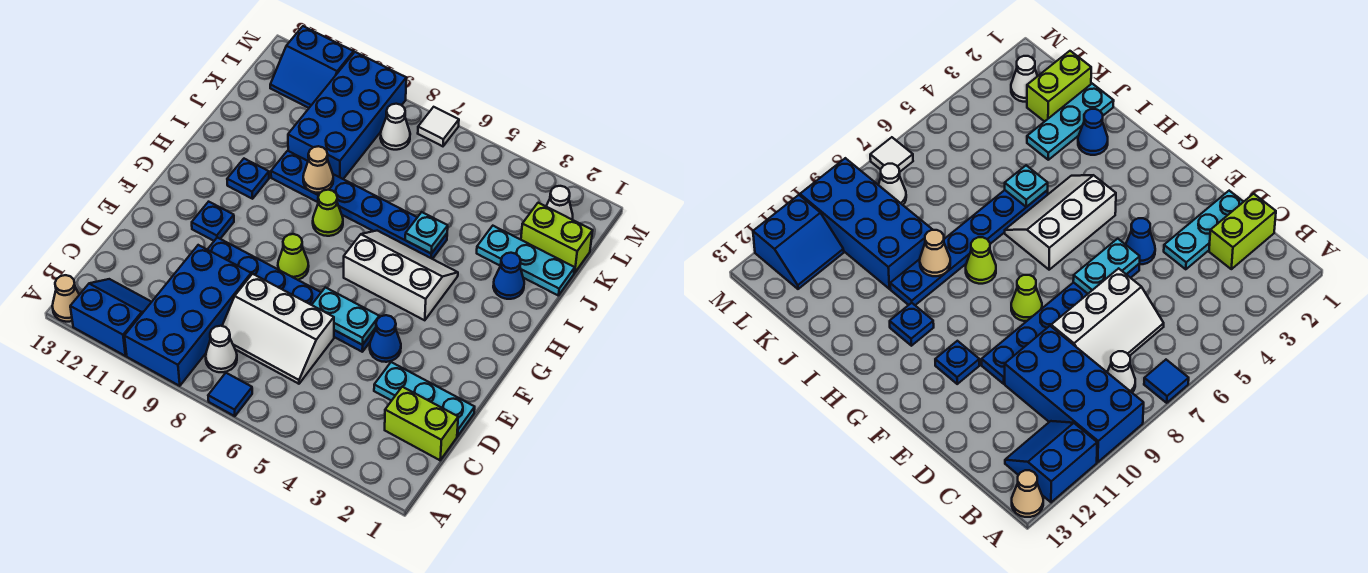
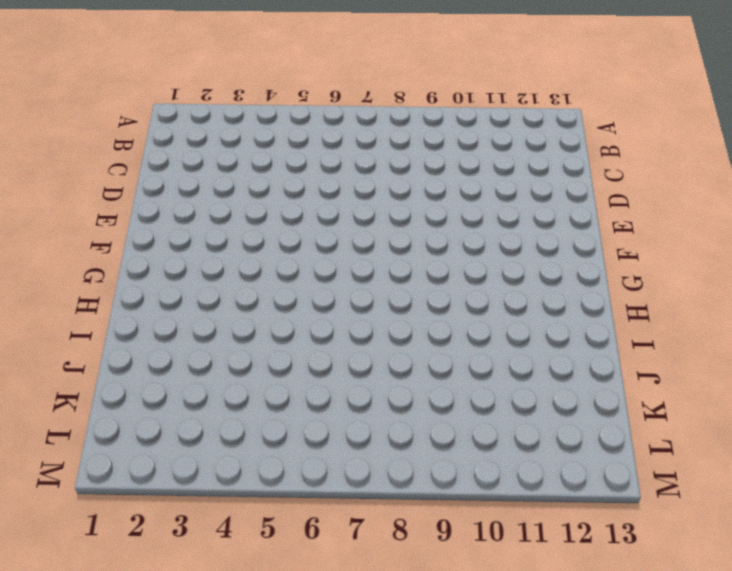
none -> blue 1x1 tile [208,373,252,416]
none -> blue 2x4 brick [125,245,251,386]
none -> blue 2x2 slope [70,279,151,356]

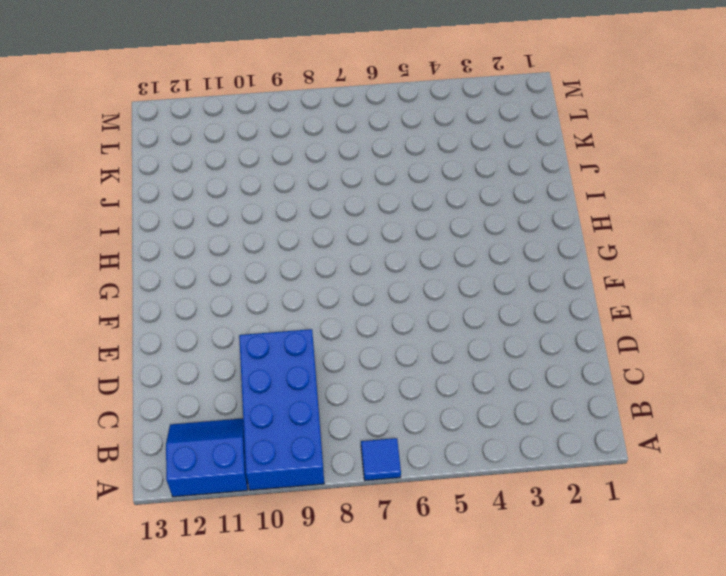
none -> tan 1x1 cone [52,275,79,322]
none -> white 1x1 cone [206,326,237,372]
none -> lime 1x2 brick [385,387,458,460]

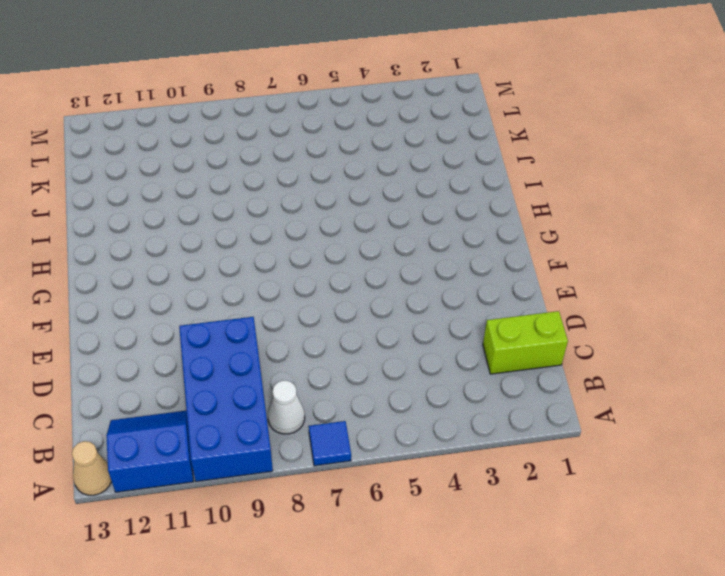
none -> white 2x3 slope [222,274,334,384]
none -> cyan 1x3 plate [374,362,475,436]
none -> blue 1x1 cone [370,315,401,362]

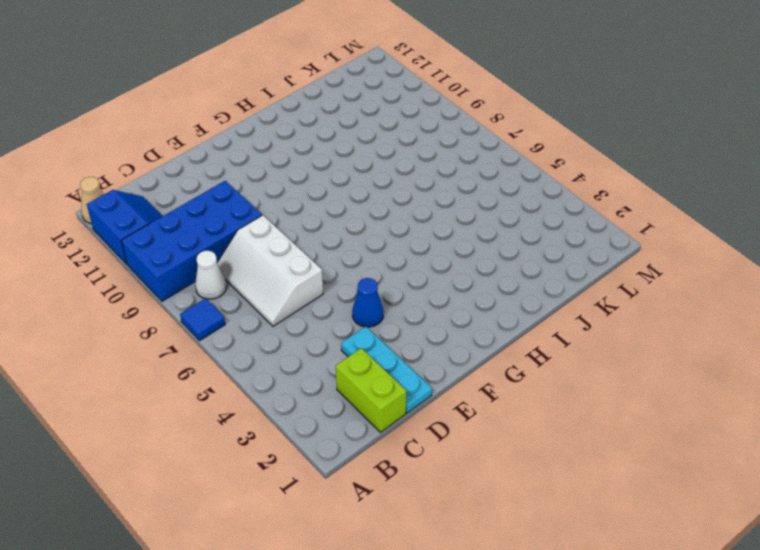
none -> blue 1x6 plate [207,237,376,352]
none -> lime 1x1 cone [278,234,309,280]
none -> blue 1x1 plate [192,202,234,241]

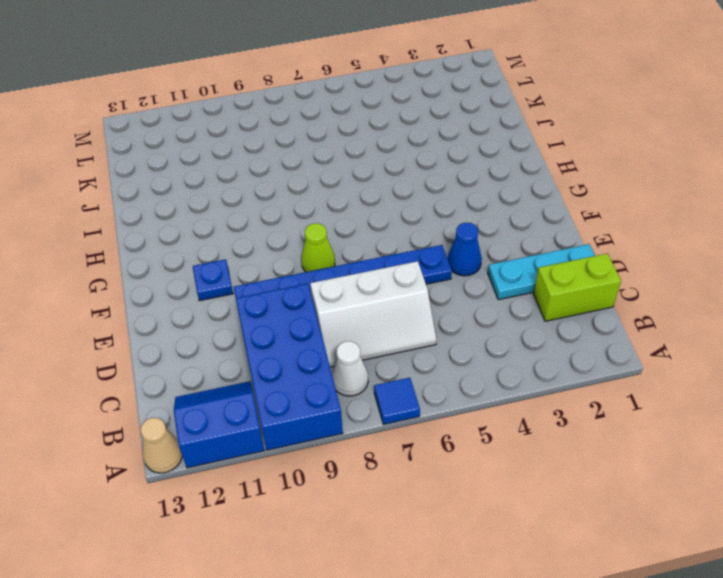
none -> white 2x3 slope [344,231,458,320]
none -> lime 1x1 cone [313,190,343,236]
none -> blue 1x1 plate [227,159,269,199]

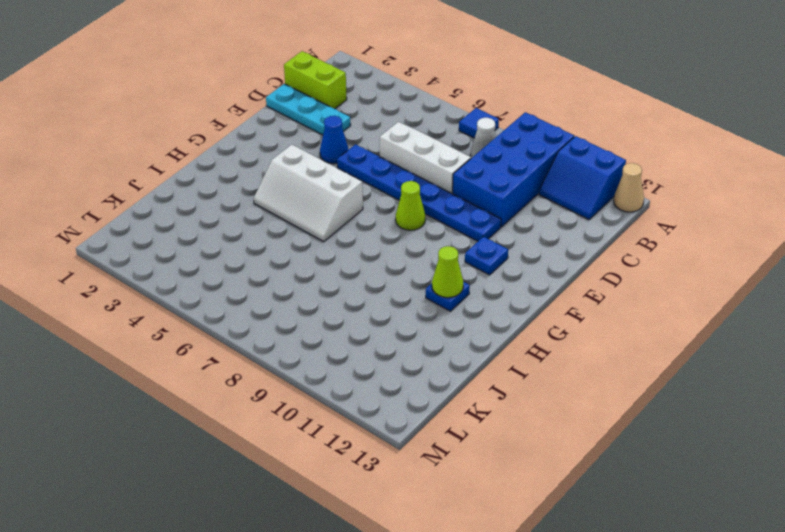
lime 1x1 cone [432,246,463,298] -> lime 1x1 cone moved to [313,190,343,236]
none -> blue 1x1 cone [493,253,524,299]
none -> blue 1x6 plate [271,151,447,259]
none -> cyan 1x3 plate [477,226,575,296]

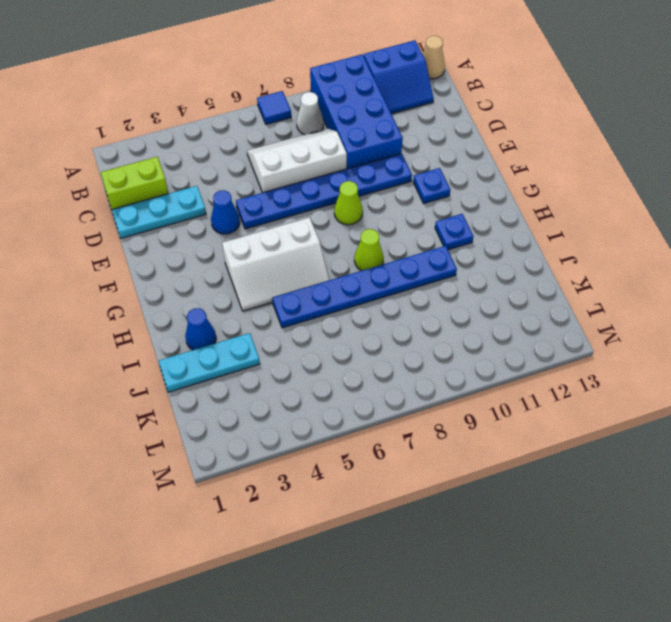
none -> blue 2x4 brick [288,52,406,179]
none -> lime 1x2 brick [521,203,593,273]
none -> white 1x1 cone [546,186,573,219]

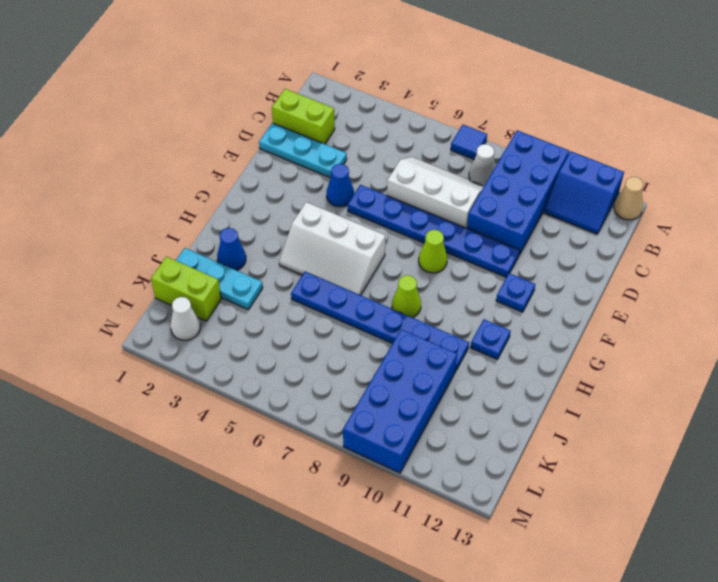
none -> white 1x1 cone [380,104,410,150]
none -> blue 2x2 slope [270,26,354,108]
none -> white 1x1 tile [418,107,459,146]

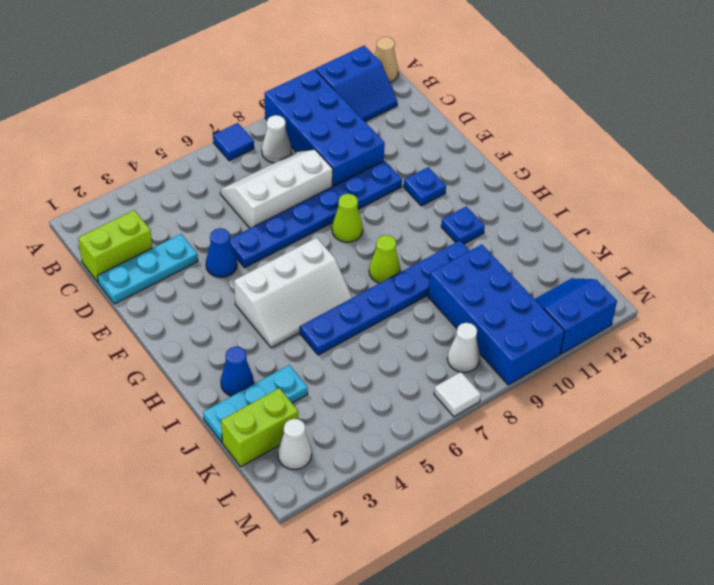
none -> cyan 1x2 plate [312,287,379,345]
none -> cyan 1x1 plate [405,212,448,253]
none -> tan 1x1 cone [303,146,333,193]

